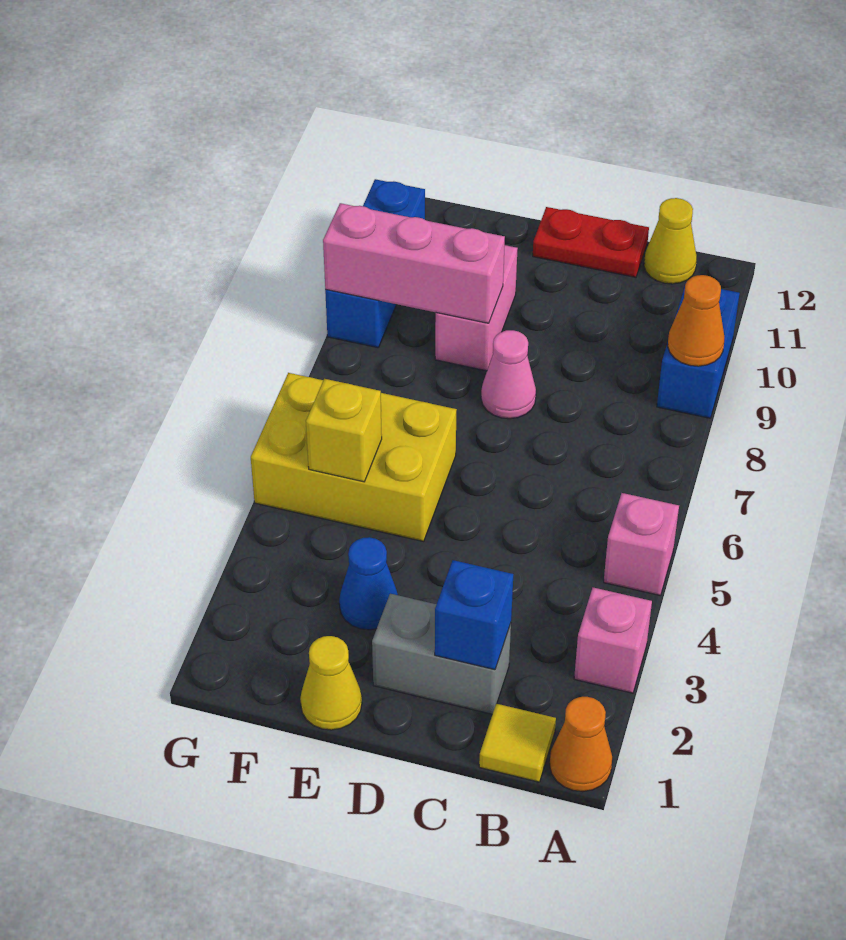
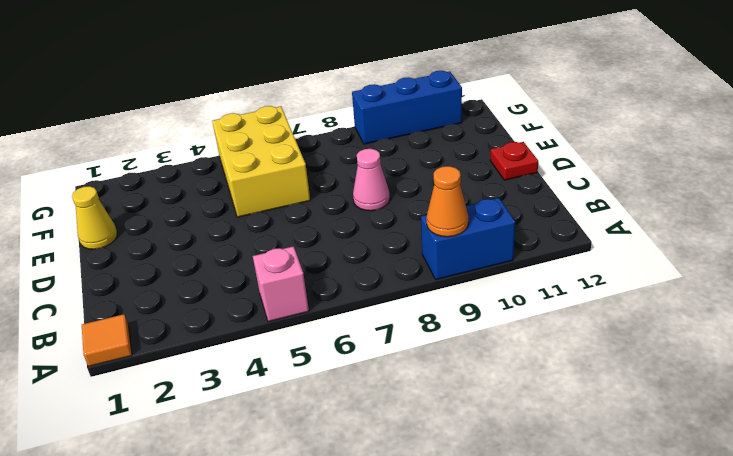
orange 1x1 tile [82,314,132,367] -> orange 1x1 cone [550,697,612,792]
red 1x1 plate [490,142,538,180] -> red 1x2 plate [533,207,649,277]
none -> pink 1x1 brick [574,588,652,693]
none -> yellow 1x1 tile [479,704,556,782]
none -> yellow 1x1 cone [644,198,697,284]

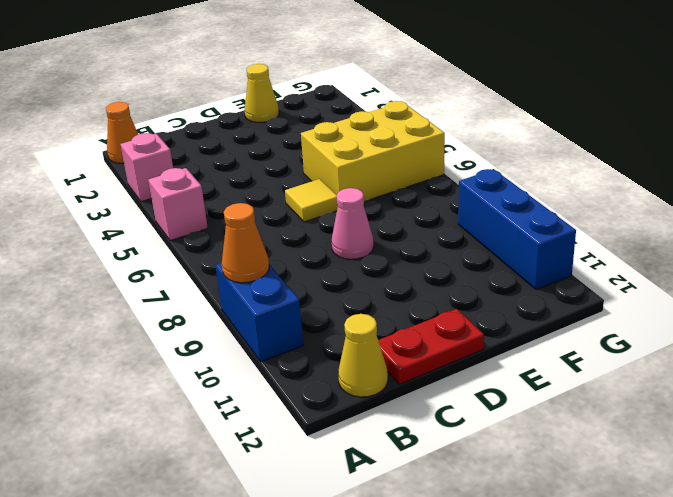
yellow 1x1 tile [285,179,338,222] -> yellow 1x1 tile moved to [479,704,556,782]
none -> grey 1x2 brick [372,594,511,714]
none -> blue 1x1 cone [339,537,398,630]
none -> pink 1x2 brick [435,245,518,371]

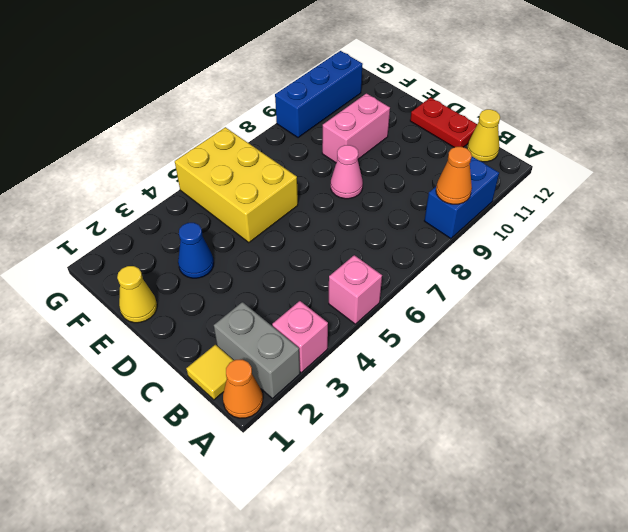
grey 1x2 brick [214,302,300,398] -> grey 1x2 brick moved to [372,594,511,714]
none -> blue 1x1 brick [435,560,513,670]
none -> pink 1x3 brick [323,203,505,323]
none -> yellow 1x1 brick [306,379,382,482]

